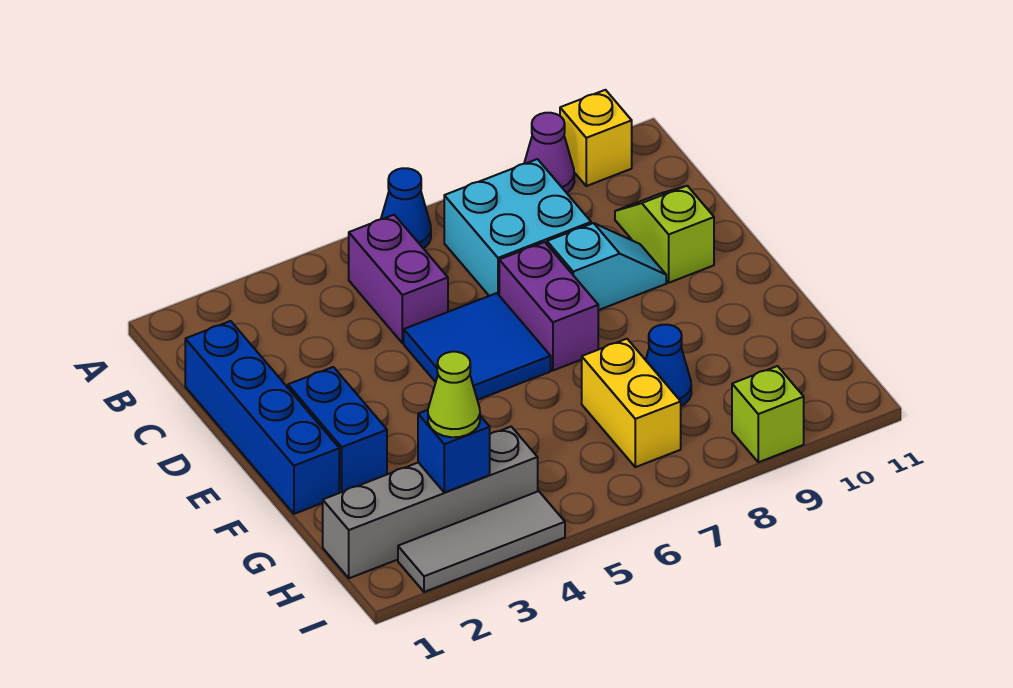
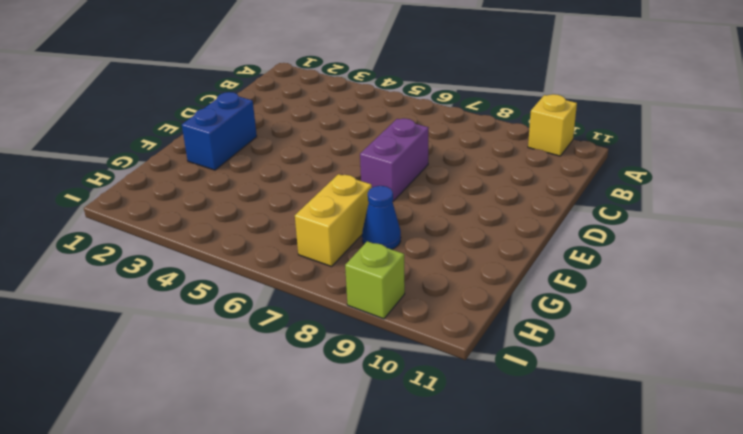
none -> blue 1x1 cone [381,168,431,249]
none -> purple 1x1 cone [524,113,574,193]
none -> purple 1x2 brick [349,215,448,343]

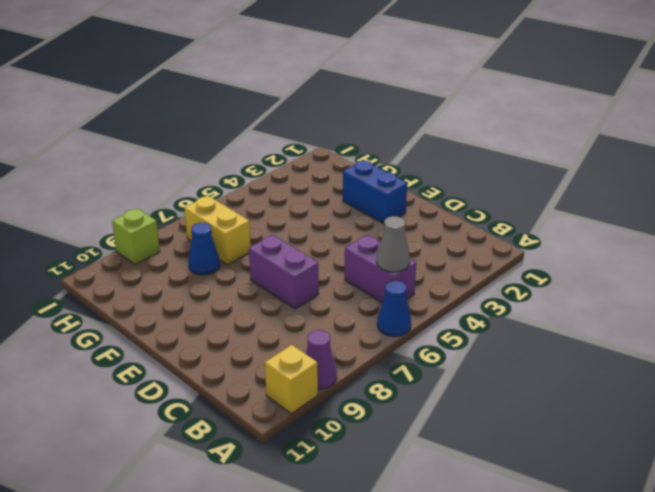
grey 1x1 cone [377,216,410,272] -> none
none -> cyan 2x2 brick [444,159,591,296]
none -> blue 1x4 brick [185,321,339,514]
none -> lime 1x2 slope [615,186,714,283]

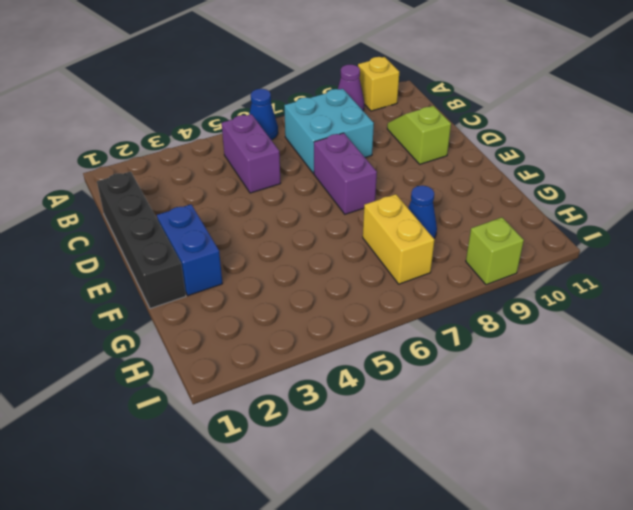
black 1x4 brick [97,172,186,309] -> blue 1x4 brick [185,321,339,514]
none -> blue 2x2 tile [404,293,551,400]
none -> cyan 1x2 slope [547,223,666,310]
none -> grey 1x4 brick [323,427,538,578]

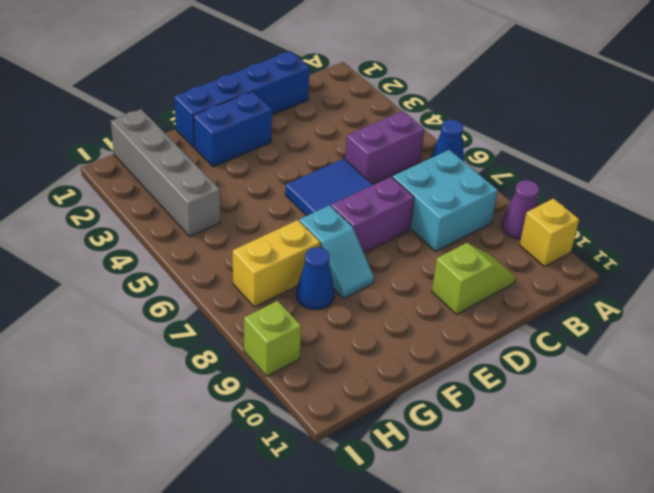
cyan 1x2 slope [299,205,374,298] -> cyan 1x2 slope moved to [547,223,666,310]
none -> grey 1x3 tile [398,491,565,592]
none -> blue 1x1 brick [418,410,490,492]
none -> lime 1x1 cone [428,352,480,437]

